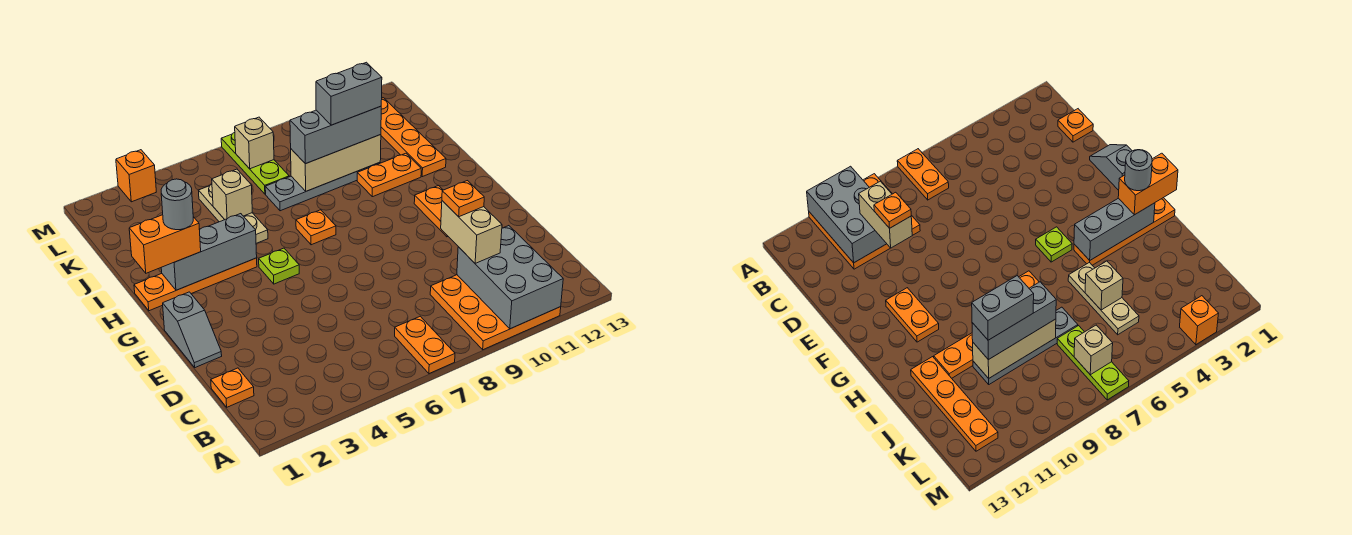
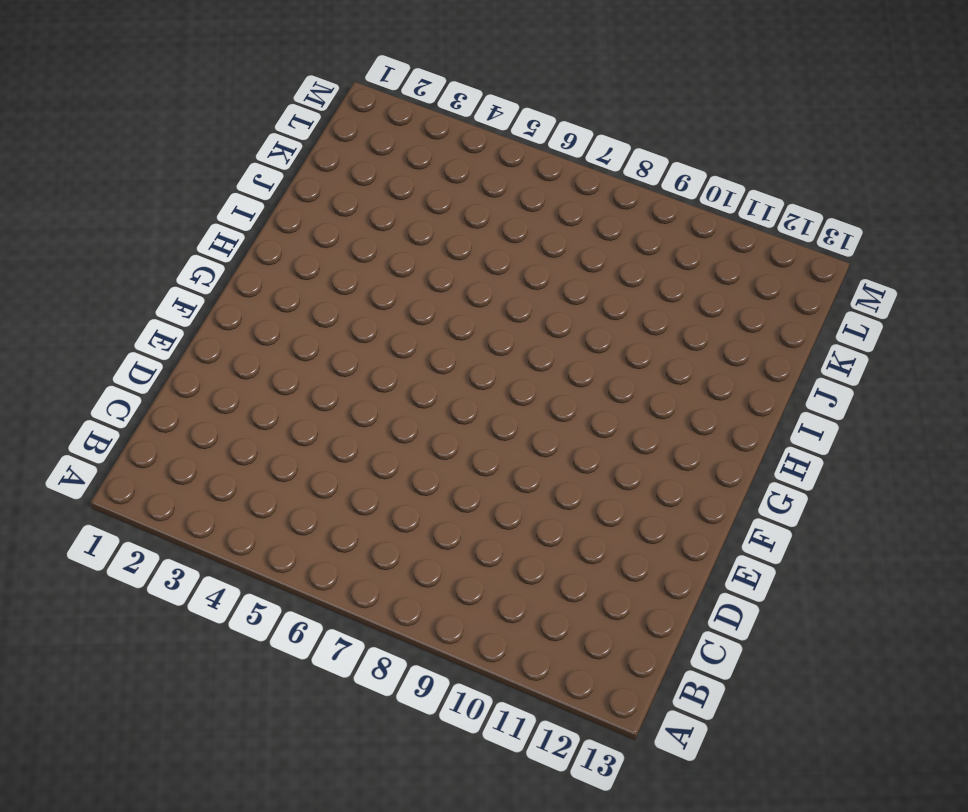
none -> orange 1x2 plate [395,316,455,374]
none -> orange 3x3 plate [430,275,561,350]
none -> orange 1x1 plate [211,368,254,407]

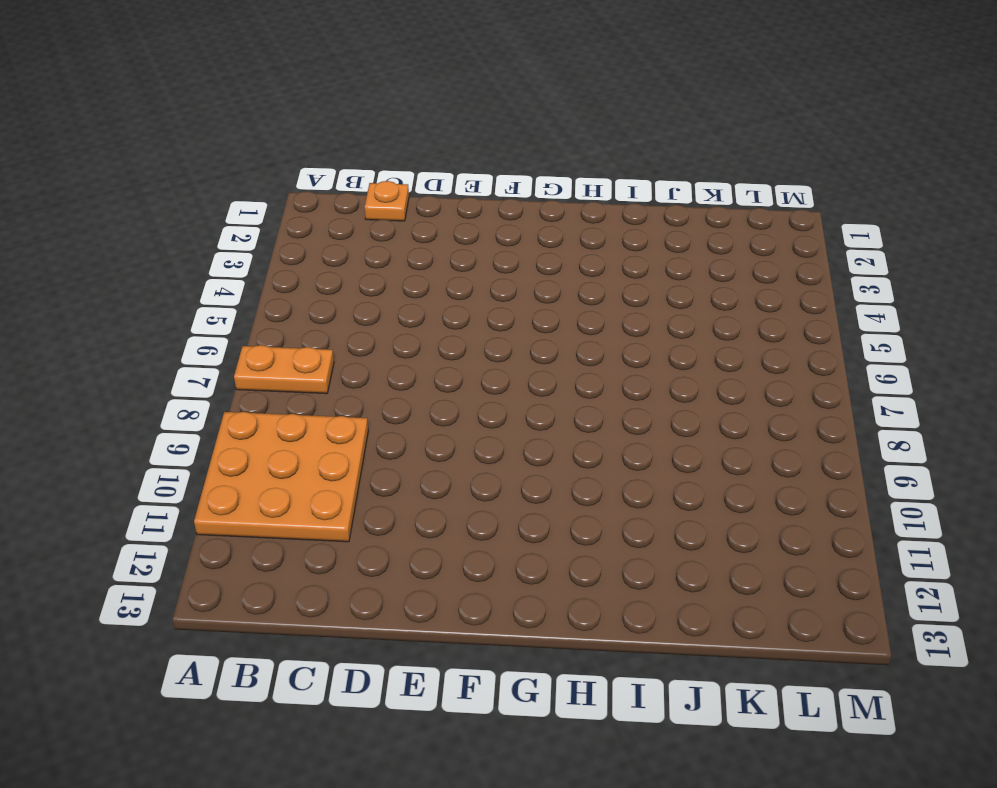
none -> grey 1x2 slope [163,292,222,368]
none -> orange 1x2 plate [414,185,448,237]
none -> lime 1x1 plate [259,248,299,284]

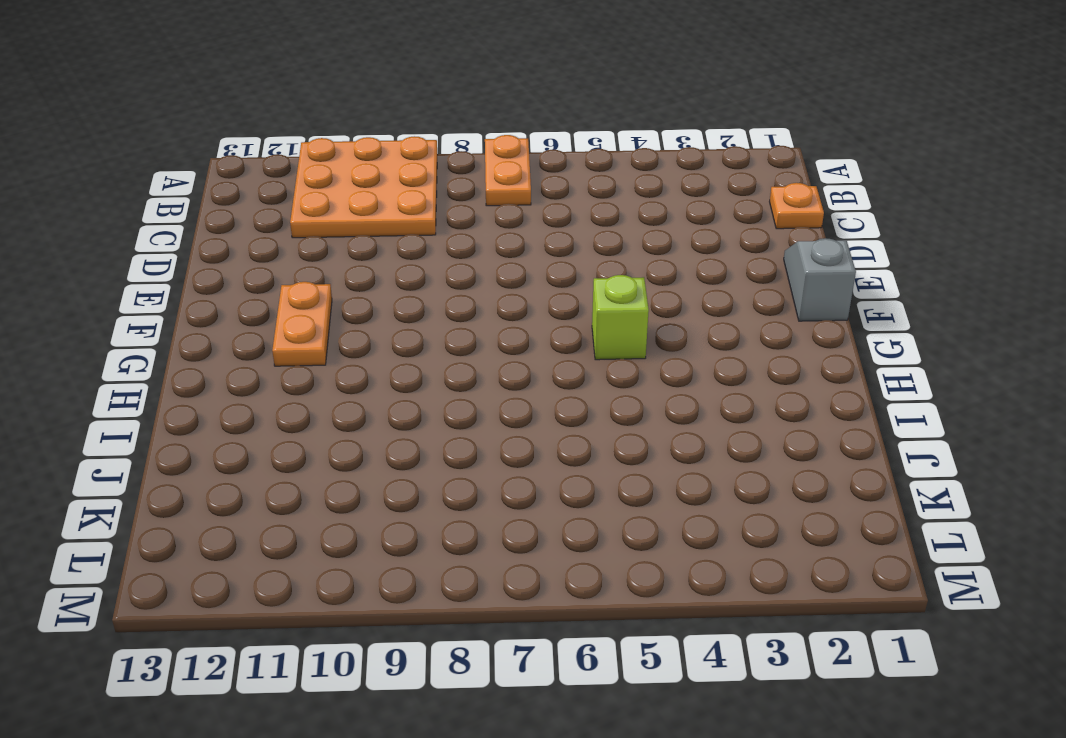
lime 1x1 brick [592,275,649,360] -> lime 1x1 plate [259,248,299,284]
none -> orange 1x4 plate [134,258,257,311]
none -> orange 1x1 plate [296,210,336,245]
none -> tan 1x3 plate [198,184,268,243]

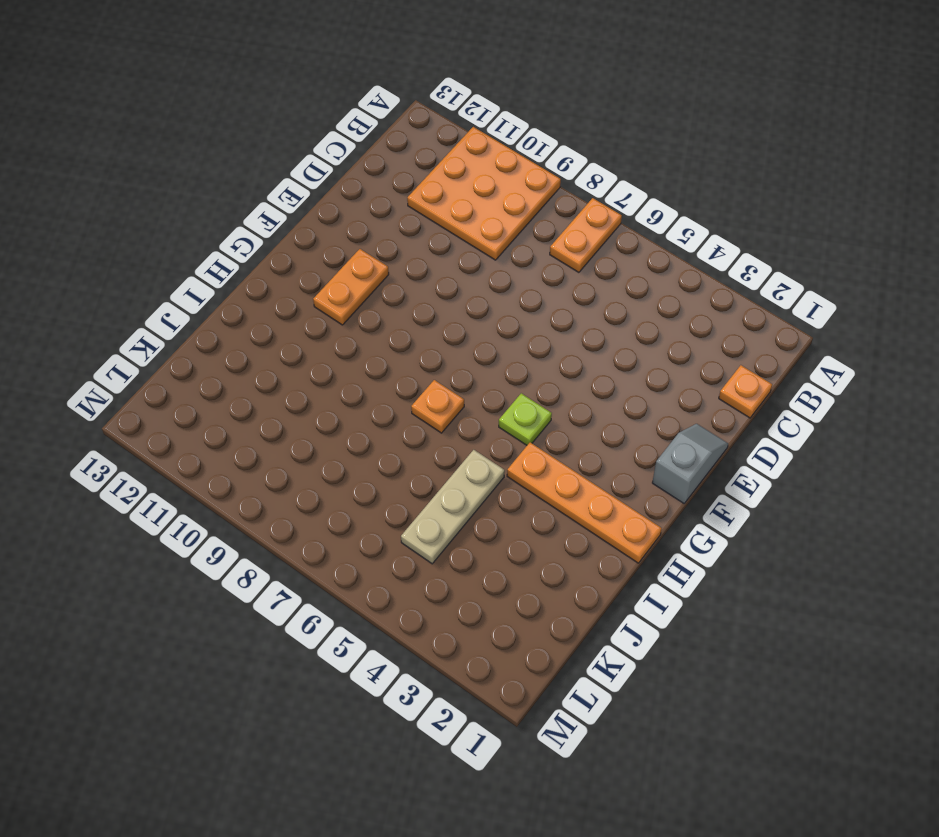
none -> orange 1x2 plate [357,153,421,197]
none -> orange 1x4 plate [381,98,446,177]
none -> grey 1x4 plate [265,162,380,211]

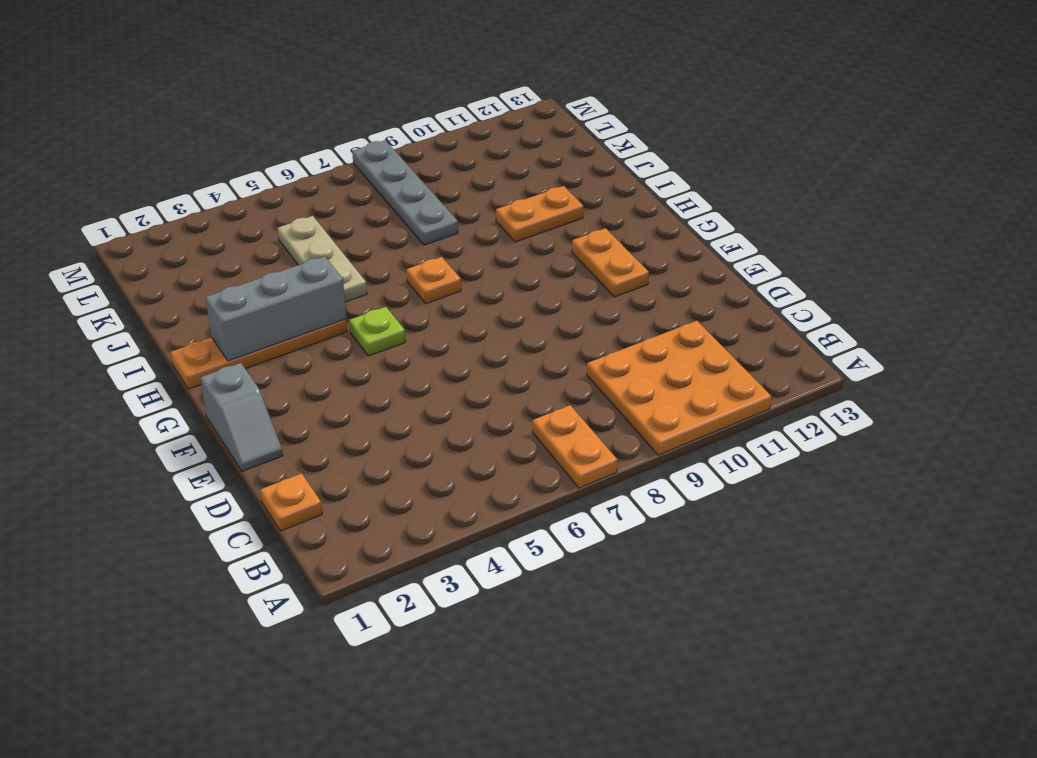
grey 1x4 plate [352,140,458,245] -> grey 1x4 plate turned to [265,162,380,211]
none -> orange 1x4 plate [381,98,446,177]
none -> lime 1x3 plate [221,132,289,194]
none -> orange 1x1 brick [116,150,156,202]

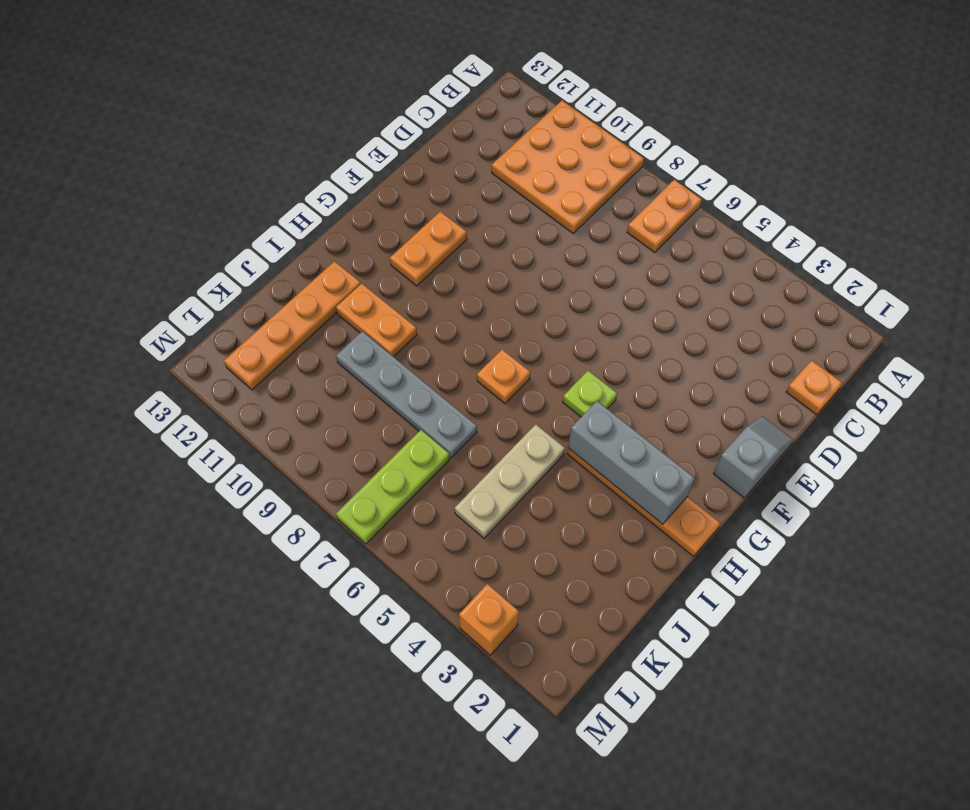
none -> grey 2x3 brick [457,226,563,329]
none -> tan 1x1 brick [212,169,252,220]
none -> tan 1x3 brick [291,135,381,191]

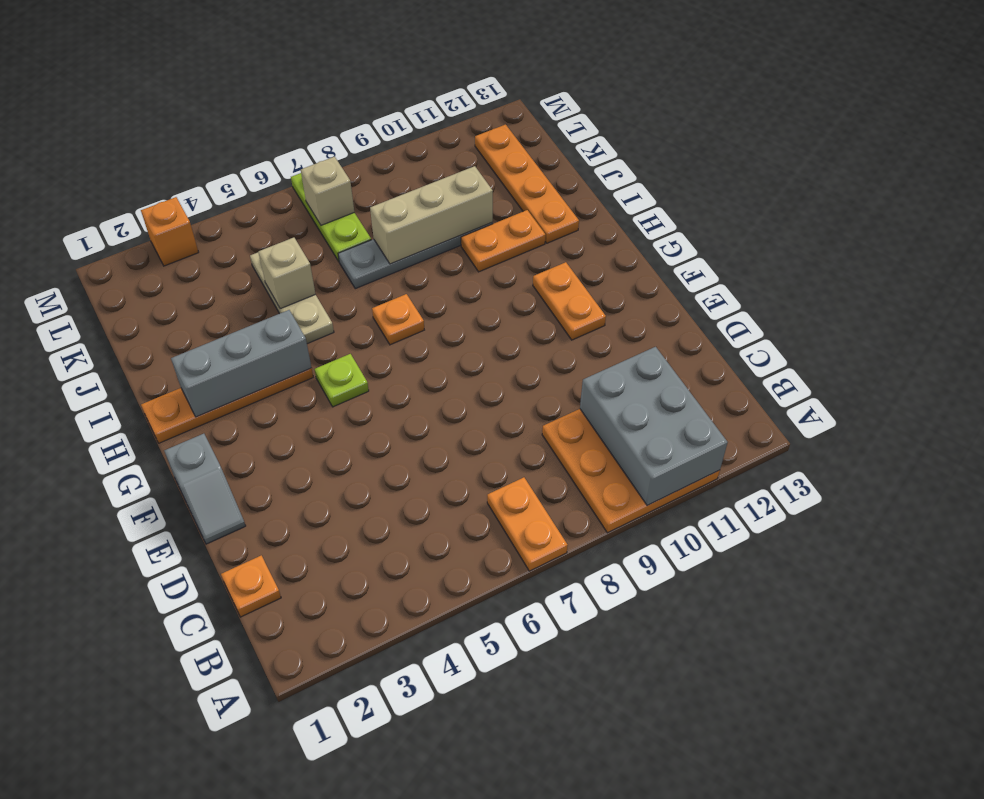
none -> tan 1x2 brick [441,201,502,263]
none -> orange 1x2 brick [129,215,201,273]
none -> grey 1x3 brick [290,106,381,164]

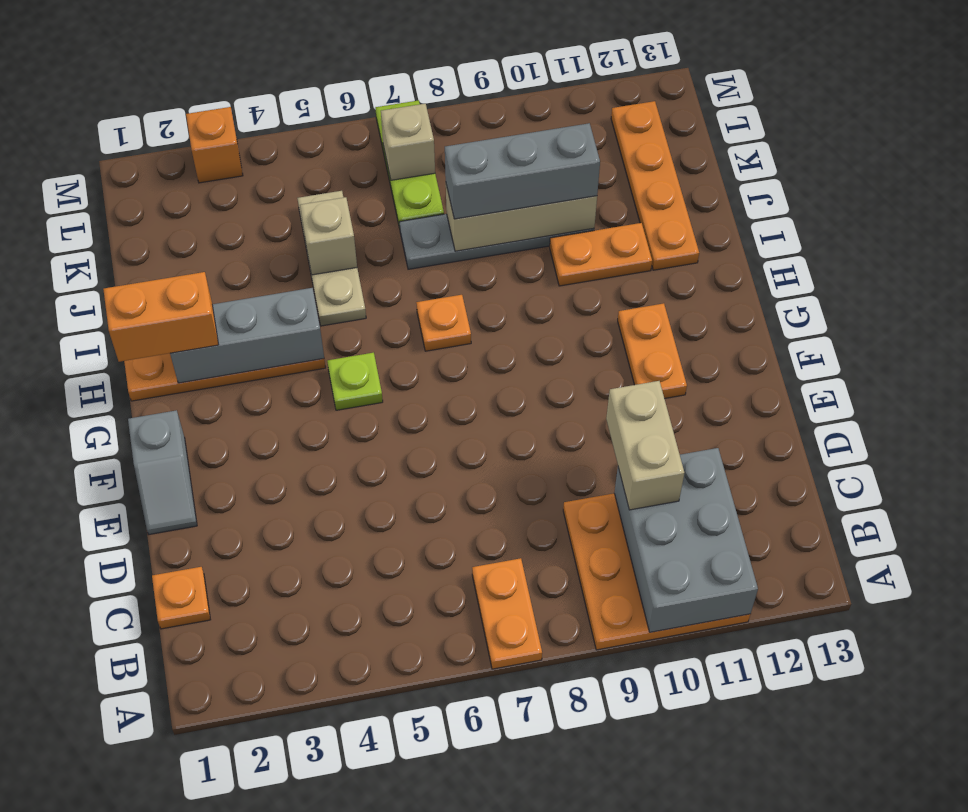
none -> orange 1x1 plate [442,181,484,217]
none -> grey 1x1 round brick [161,179,193,230]
none -> grey 1x2 brick [316,62,382,125]

